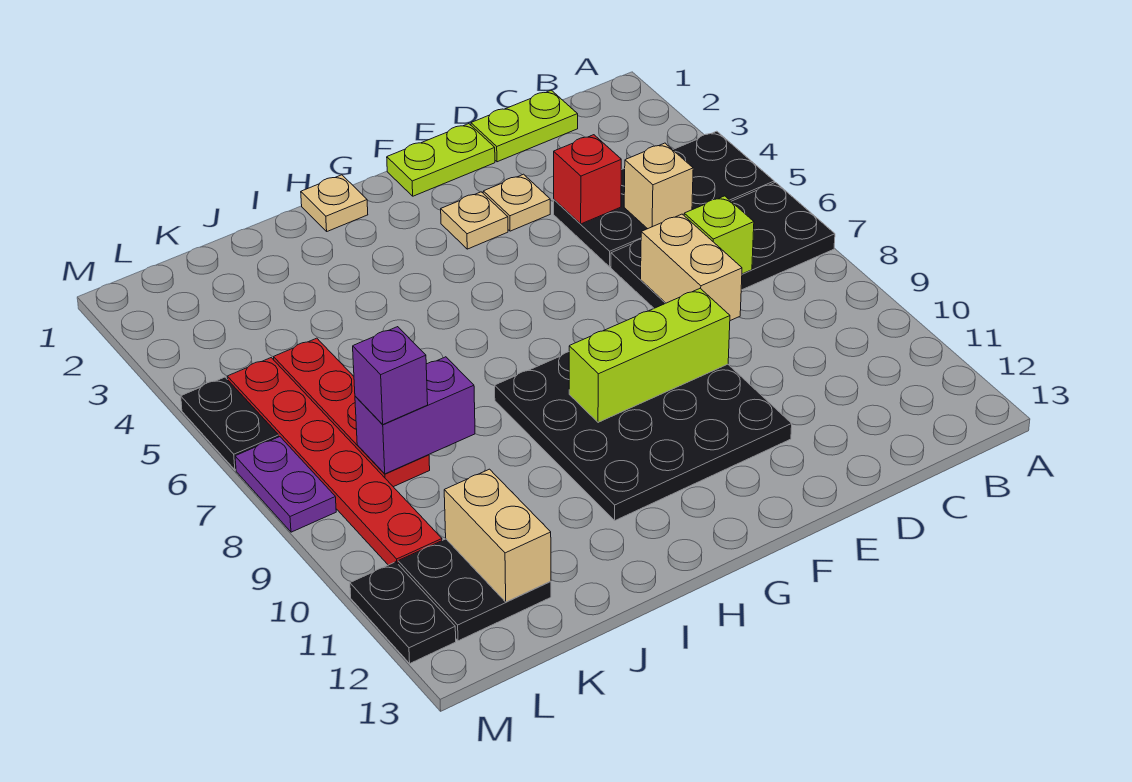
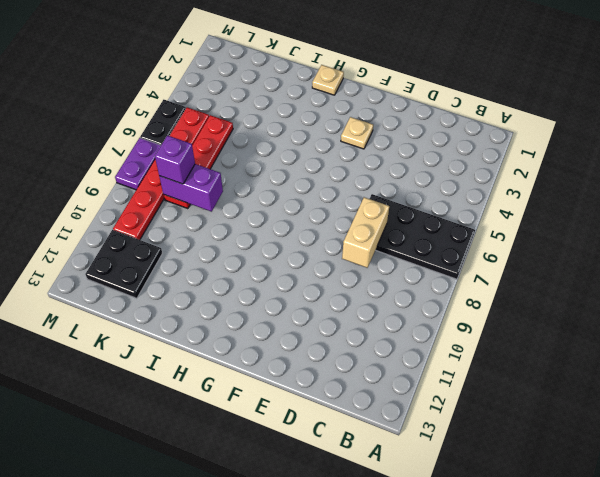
none -> black 2x4 plate [554,131,774,267]
none -> lime 1x2 plate [471,90,578,162]
none -> lime 1x2 plate [387,124,495,196]

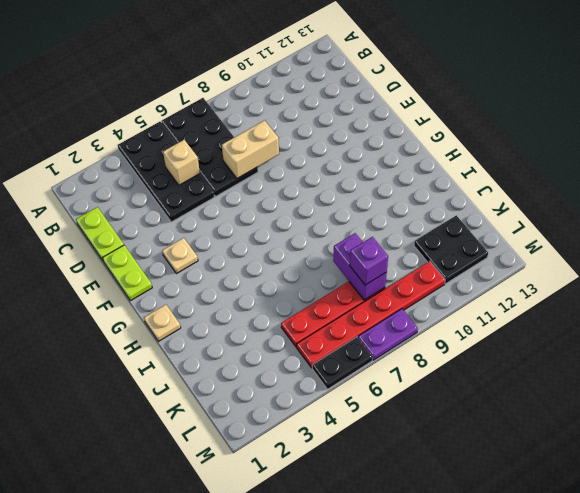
none -> tan 1x1 plate [483,174,550,231]
none -> black 4x4 plate [495,352,792,520]
none -> black 1x2 plate [350,562,456,663]

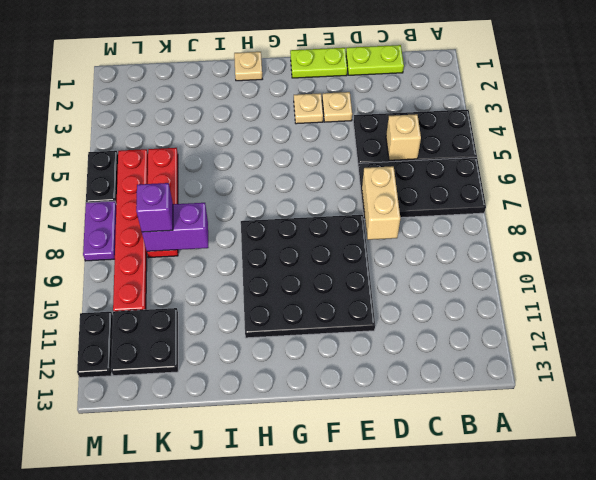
none -> lime 1x1 brick [684,196,754,274]
none -> red 1x1 brick [554,135,621,224]
none -> lime 1x3 brick [569,288,730,422]

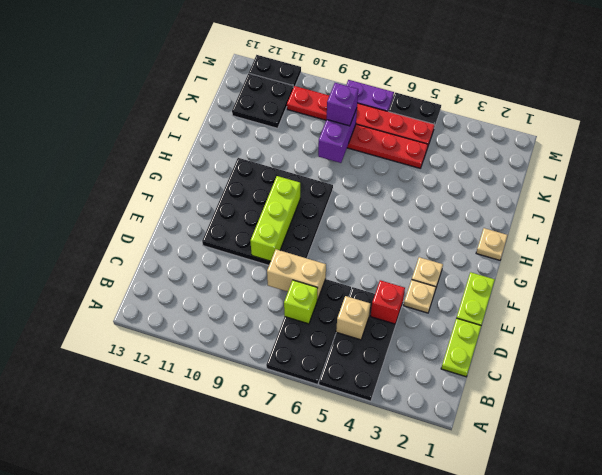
none -> tan 1x2 brick [444,469,551,602]

